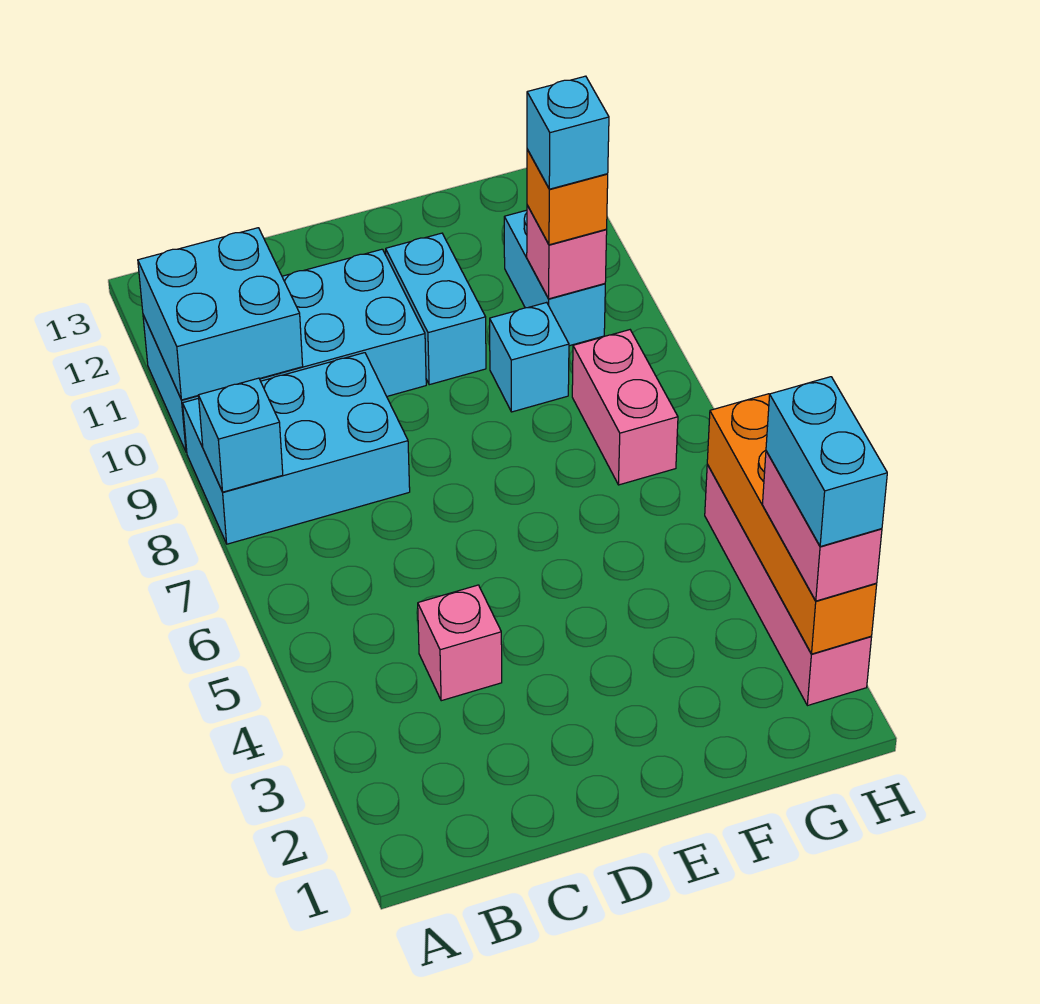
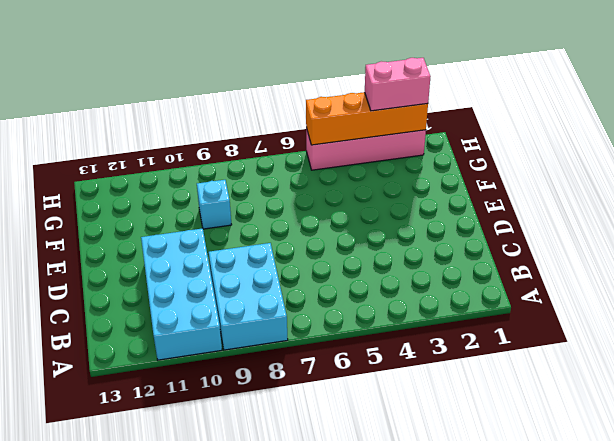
none -> pink 1x1 brick [418,585,502,701]
none -> cyan 1x2 brick [386,233,486,385]
none -> pink 1x2 brick [572,330,678,485]

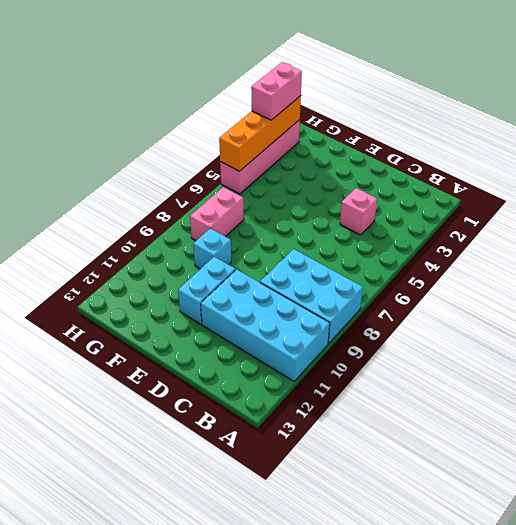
none -> cyan 1x2 brick [504,210,605,346]
none -> cyan 1x1 brick [198,378,283,492]
none -> cyan 2x2 brick [138,228,303,400]

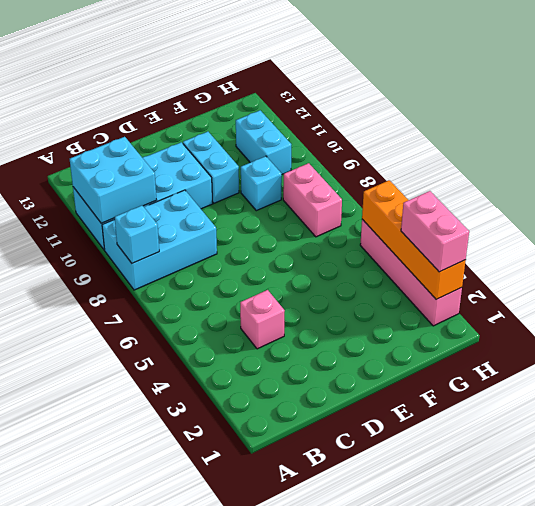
none -> pink 1x1 brick [527,205,607,299]
none -> orange 1x1 brick [527,149,608,245]
none -> cyan 1x1 brick [527,76,609,189]

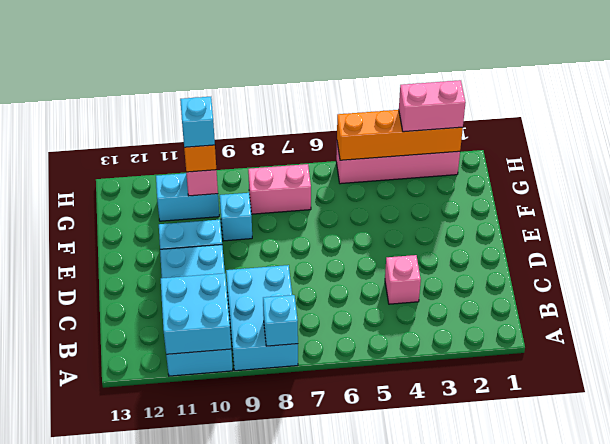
none -> cyan 1x2 brick [766,377,887,546]

